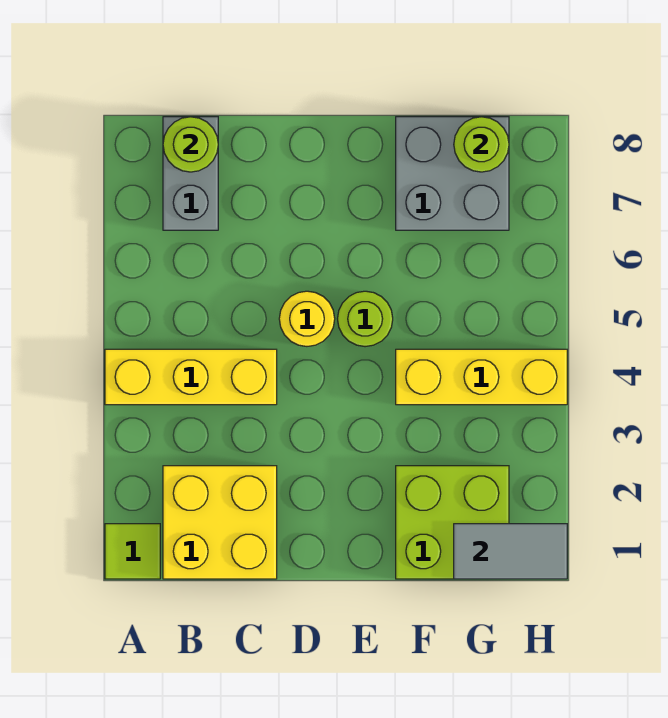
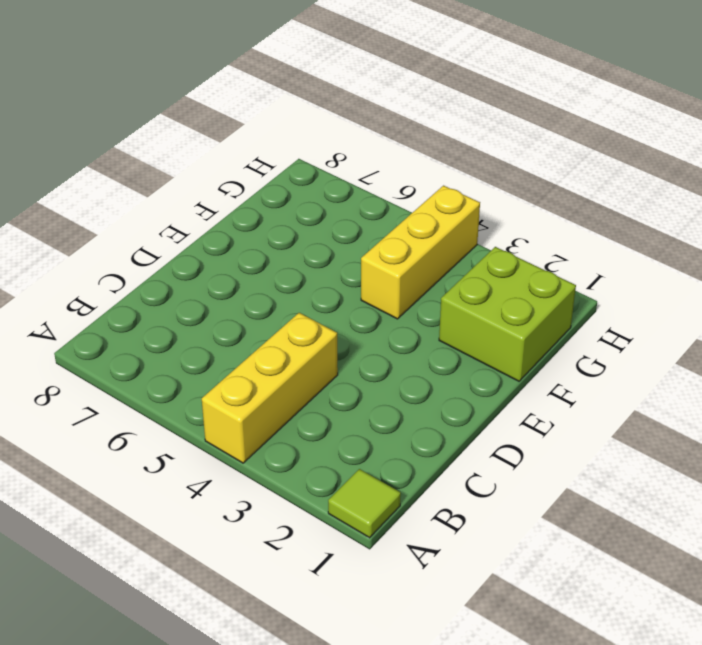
none -> yellow 2x2 brick [163,466,277,579]
none -> grey 1x2 brick [163,117,218,230]
none -> yellow 1x1 round brick [279,291,335,346]

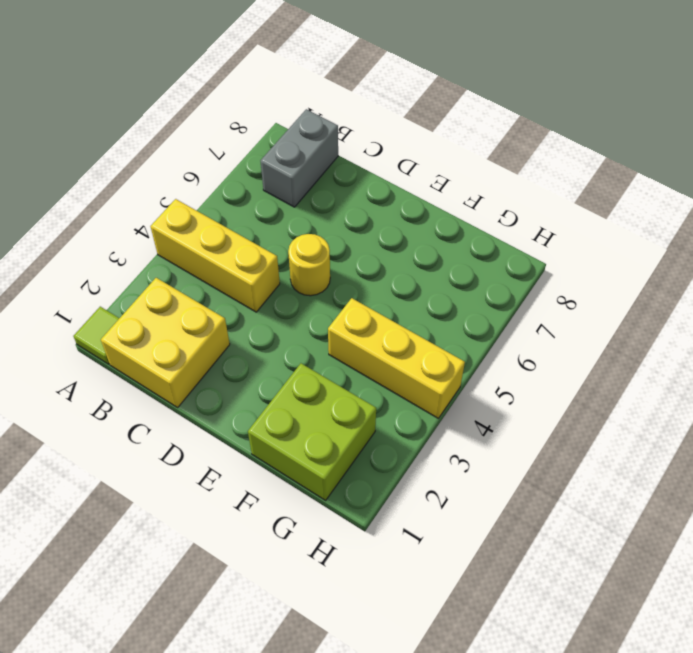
none -> lime 1x1 round brick [338,291,393,347]
none -> grey 2x2 brick [396,117,509,230]
none -> lime 1x1 round brick [163,117,218,172]

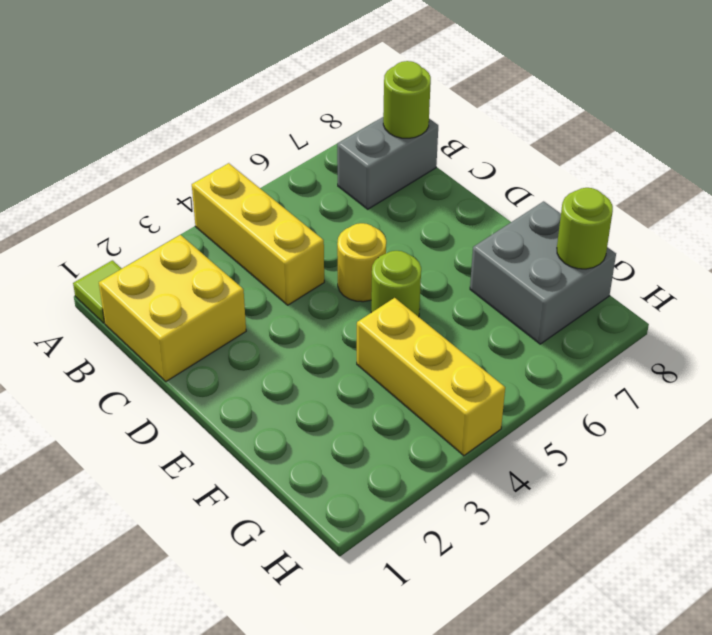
none -> lime 2x2 brick [396,466,509,579]
none -> grey 1x2 tile [454,524,567,579]

